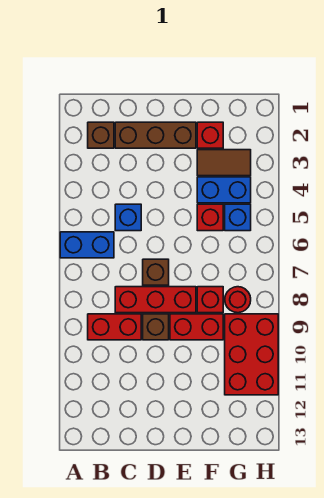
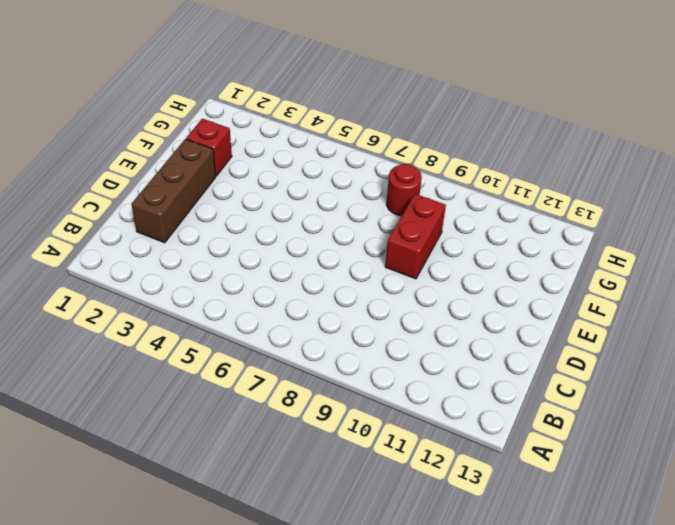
none -> blue 1x2 brick [60,232,114,258]
none -> brown 1x1 brick [88,122,114,148]
none -> red 1x2 brick [88,314,141,340]

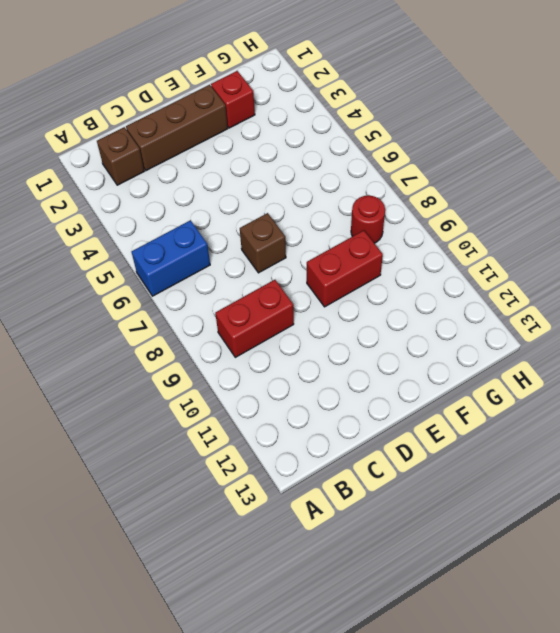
none -> blue 1x1 brick [115,204,141,231]
none -> red 1x3 brick [115,287,196,313]
none -> brown 1x1 brick [143,314,169,340]

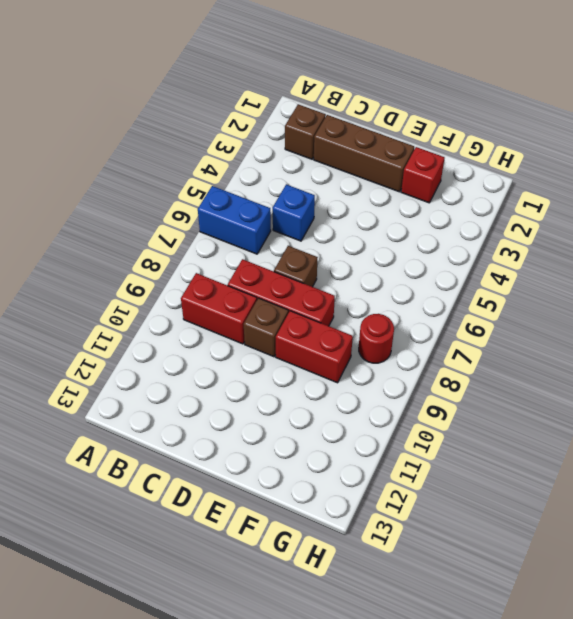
none -> brown 1x2 tile [197,150,251,176]
none -> blue 1x2 brick [197,177,251,203]
none -> red 1x1 brick [197,204,223,231]

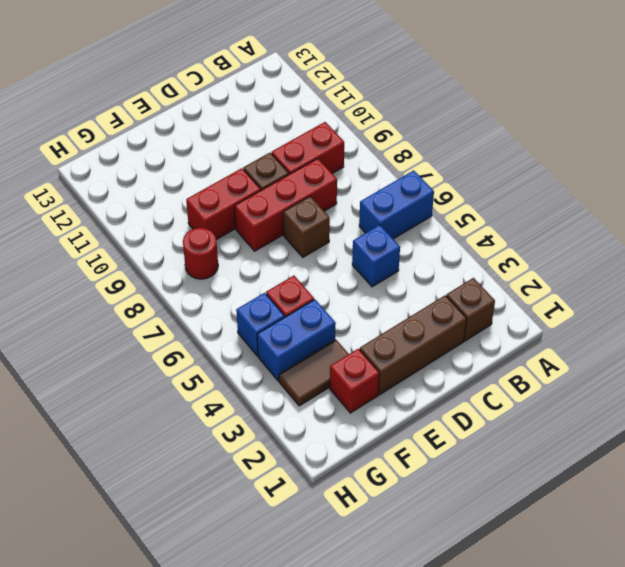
none -> red 1x1 brick [197,287,223,313]
none -> red 2x3 brick [225,314,278,395]

